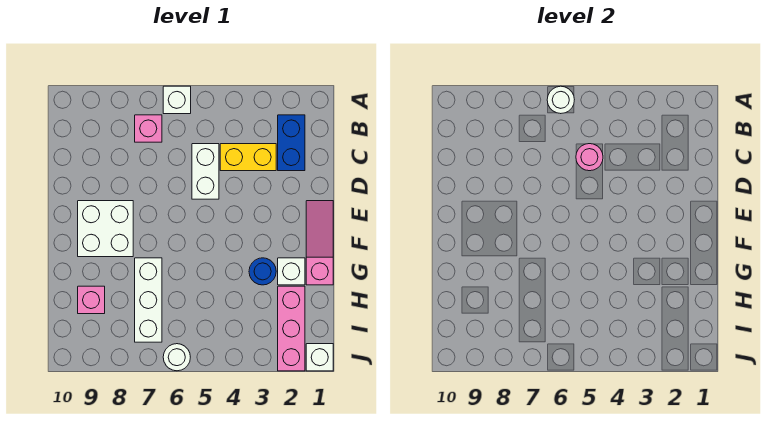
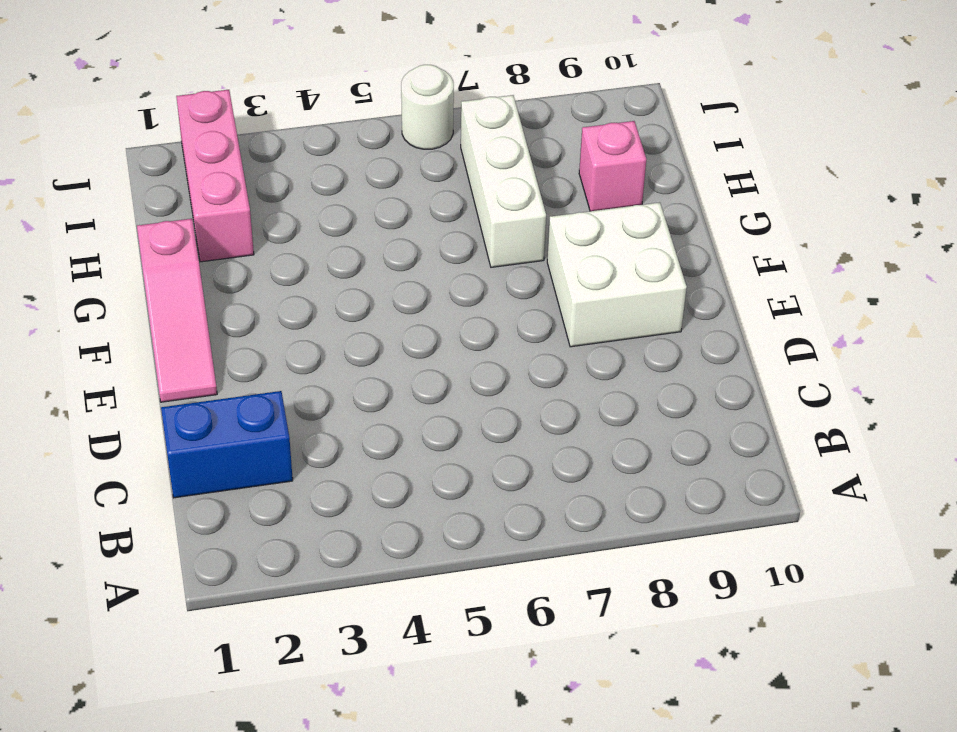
blue 1x2 brick [161,391,293,498] -> blue 1x2 brick turned to [278,115,305,171]
none -> white 1x1 brick [163,86,191,114]
none -> pink 1x1 brick [135,115,162,142]
none -> yellow 1x2 brick [220,144,276,171]

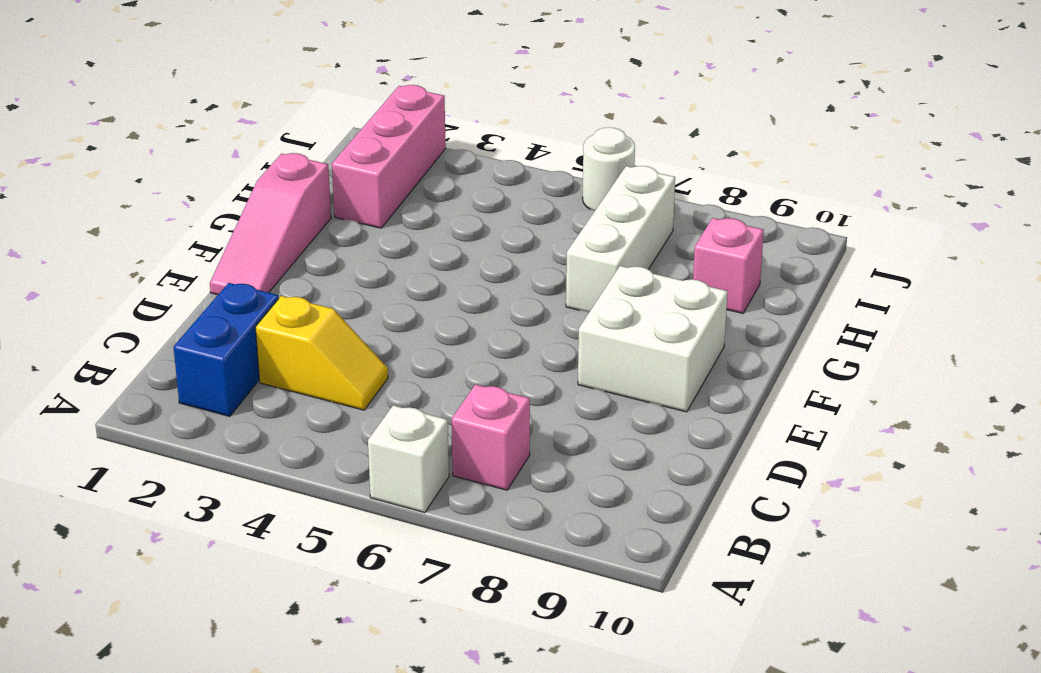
yellow 1x2 slope [255,296,388,410] -> yellow 1x2 brick [220,144,276,171]
none -> white 1x2 brick [192,144,219,199]
none -> white 1x1 brick [278,258,305,285]
none -> blue 1x1 round brick [249,258,276,285]

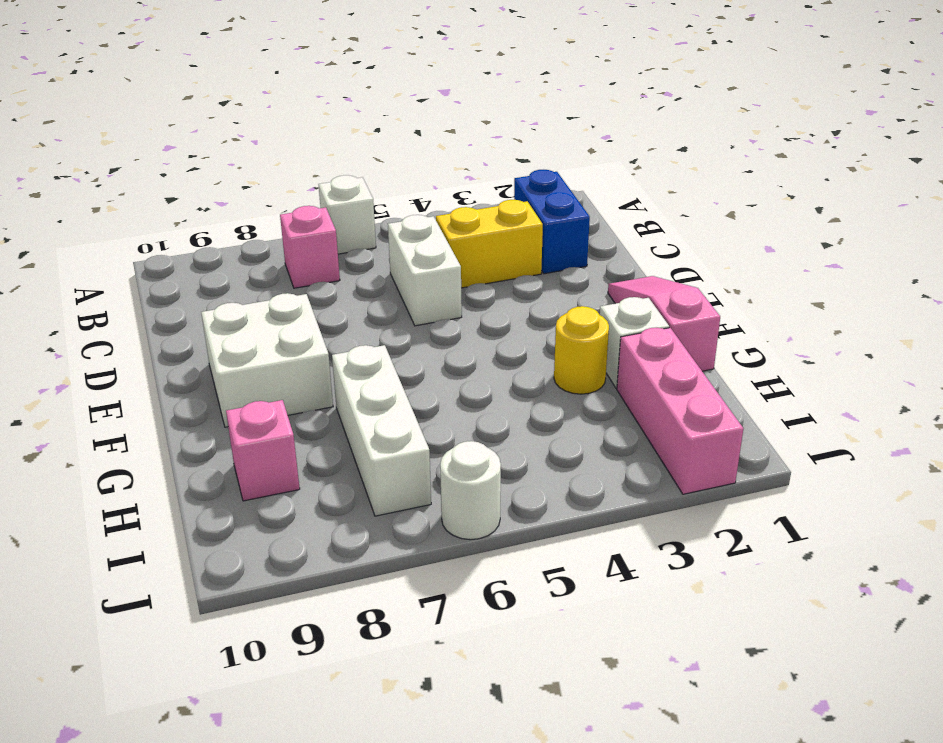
yellow 1x1 round brick [554,306,609,394] -> blue 1x1 round brick [249,258,276,285]
none -> white 1x1 brick [306,344,333,371]
none -> white 1x1 round brick [547,86,574,114]
none -> pink 1x1 round brick [576,144,603,171]

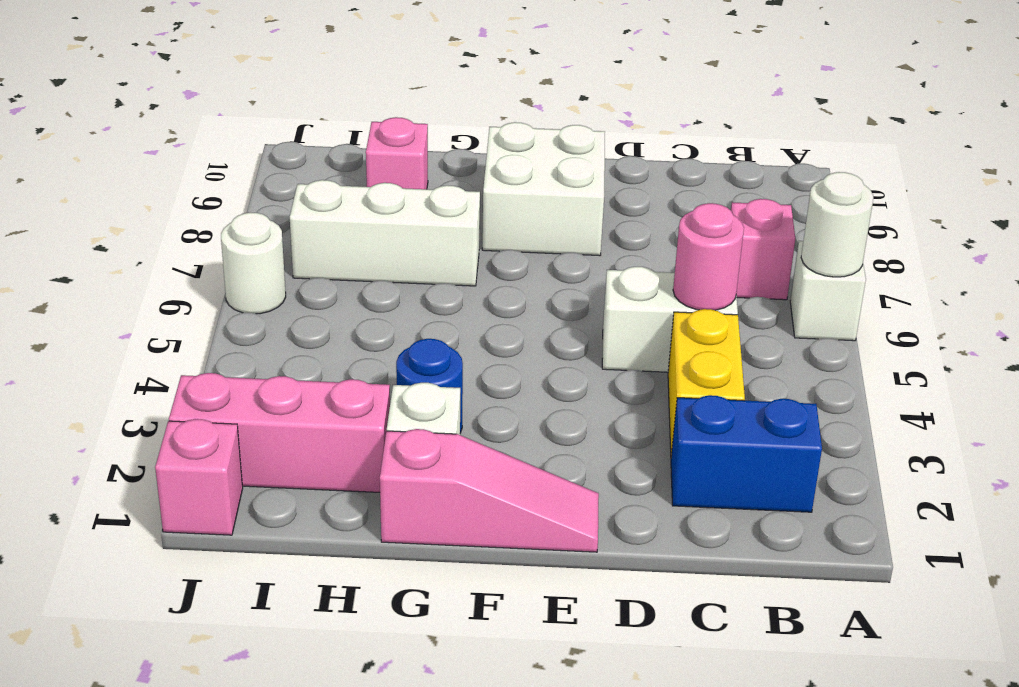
pink 1x1 brick [155,419,243,535] -> white 1x1 brick [306,344,333,371]

